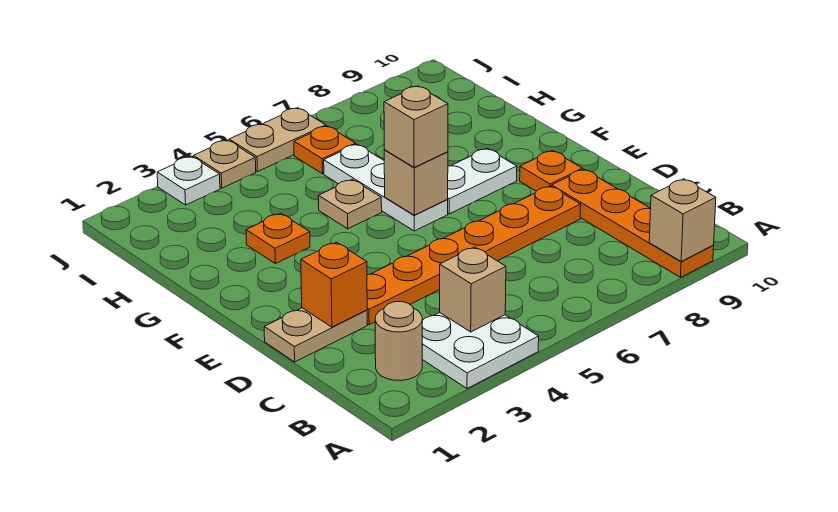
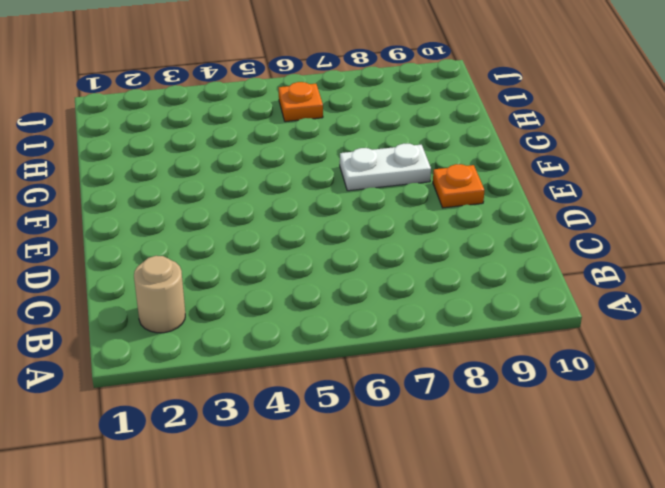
none -> white 2x2 plate [422,313,539,389]
none -> orange 1x4 plate [552,169,714,277]
none -> tan 1x2 plate [264,308,367,362]

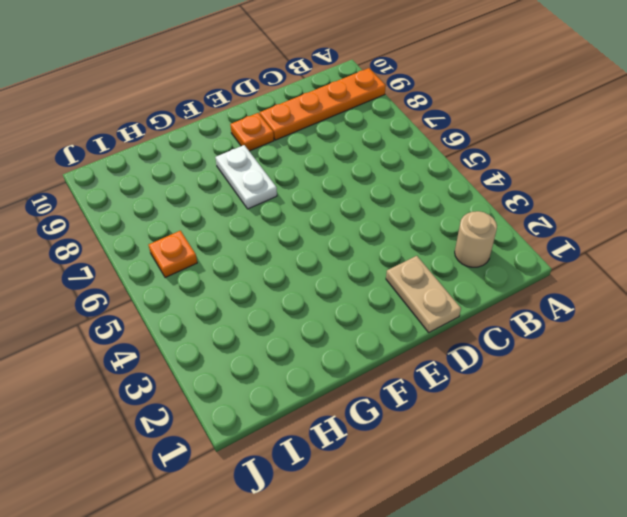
none -> white 2x2 plate [422,313,539,389]
none -> orange 1x6 plate [367,186,581,325]
none -> white 1x3 plate [324,144,448,231]

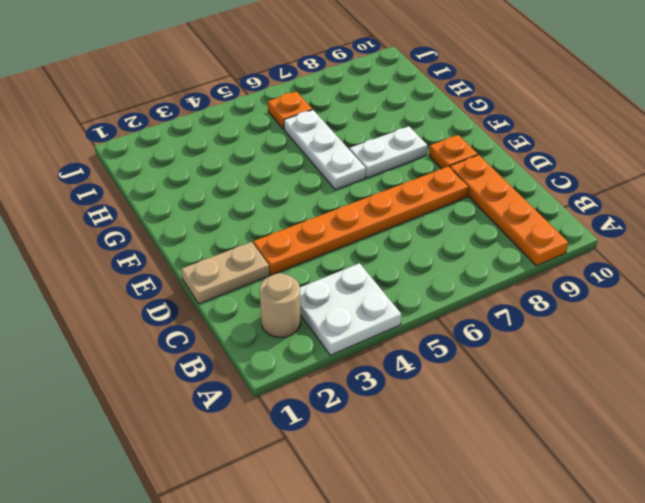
none -> orange 1x1 plate [246,213,310,264]
none -> tan 1x1 plate [318,179,382,229]
none -> white 1x1 plate [157,156,220,205]

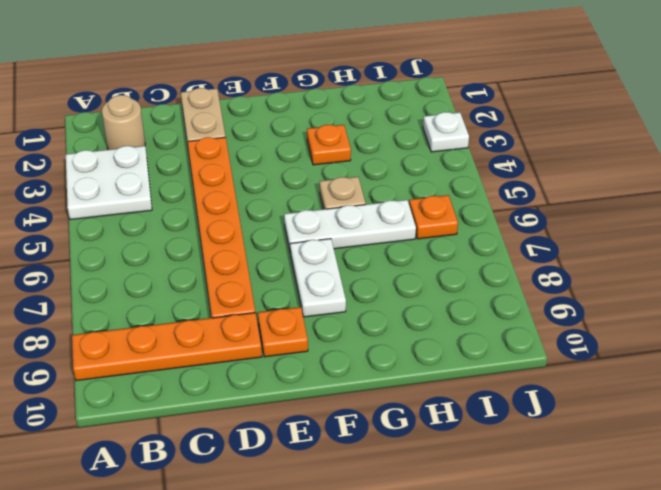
none -> tan 1x1 plate [193,140,256,188]
none -> tan 1x2 plate [229,108,326,172]
none -> tan 1x1 brick [649,179,716,261]

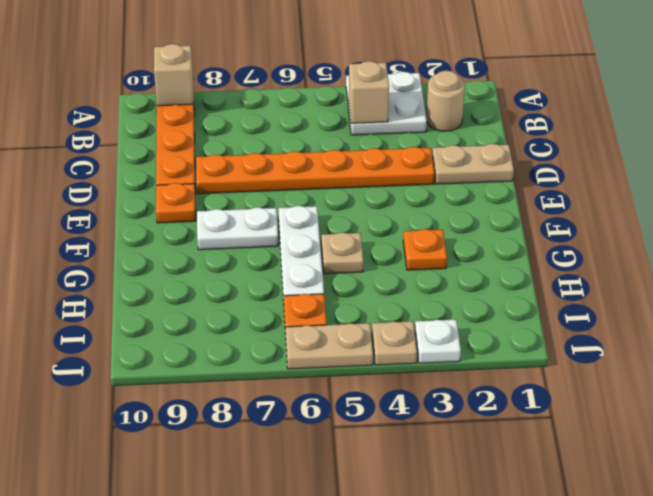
none -> orange 1x1 brick [301,242,367,327]
none -> tan 1x1 brick [384,150,448,215]
none -> tan 1x1 brick [384,86,448,167]

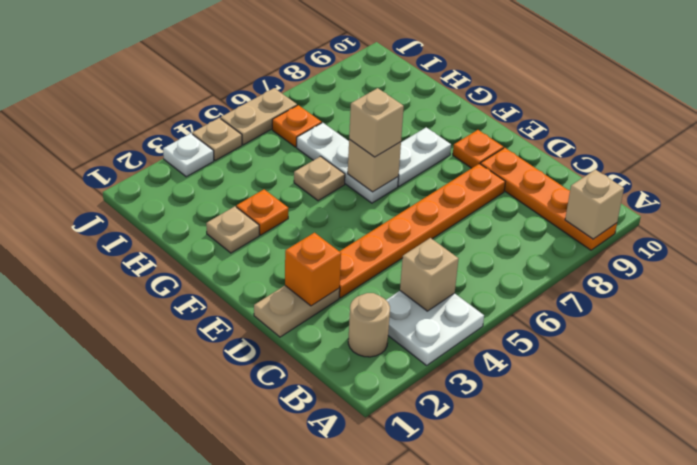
tan 1x1 plate [206,206,259,253] -> none

